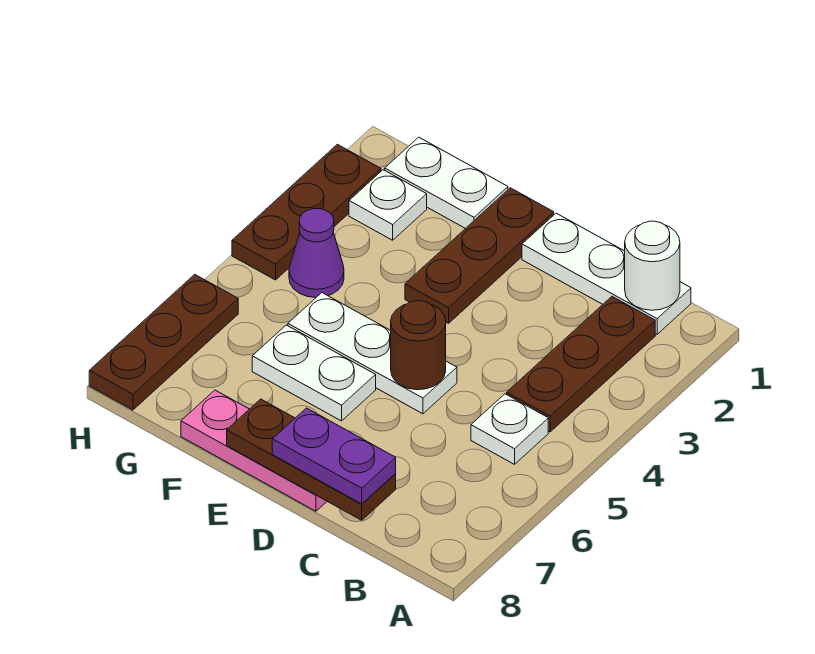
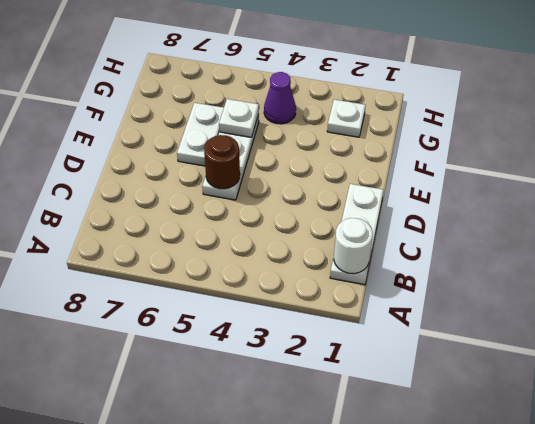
white 1x1 plate [219,99,259,137] -> white 1x1 plate moved to [471,394,548,464]
none -> brown 1x3 plate [507,297,655,432]
none -> pink 1x3 plate [181,390,327,511]
none -> brown 1x3 plate [405,188,554,323]

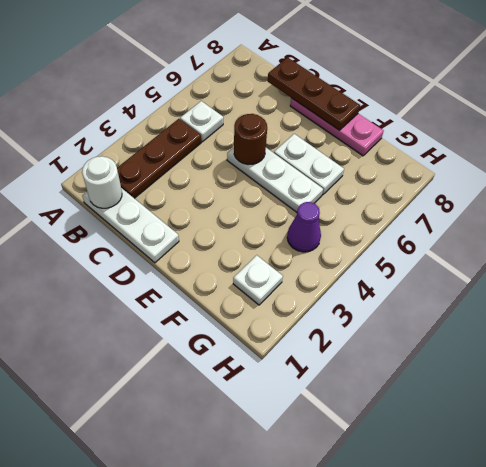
none -> brown 1x3 plate [405,188,554,323]
none -> white 1x2 plate [385,137,508,229]
none -> brown 1x3 plate [232,144,381,280]

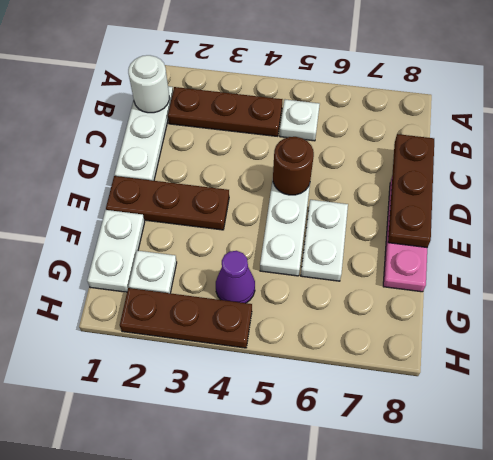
none -> brown 1x3 plate [89,274,238,410]
none -> purple 1x2 plate [272,408,396,504]

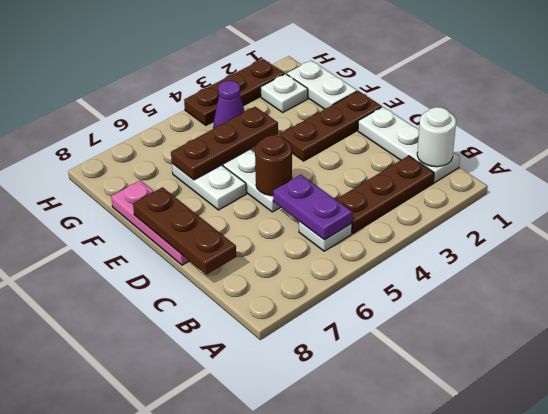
purple 1x2 plate [273,175,352,240] -> purple 1x2 plate moved to [272,408,396,504]
brown 1x3 plate [171,107,278,180] -> brown 1x3 plate moved to [89,274,238,410]

